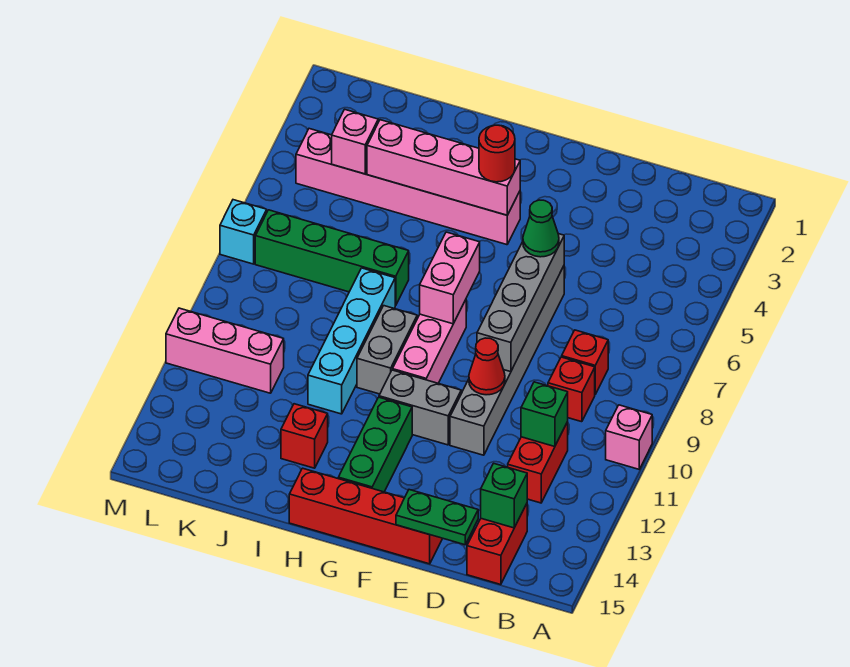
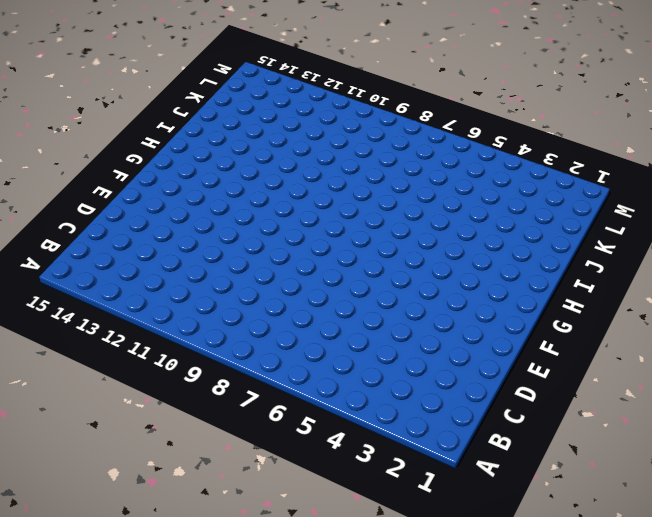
none -> pink 1x1 brick [606,405,652,469]
none -> red 1x1 brick [562,330,608,394]
none -> red 1x1 brick [548,357,595,422]

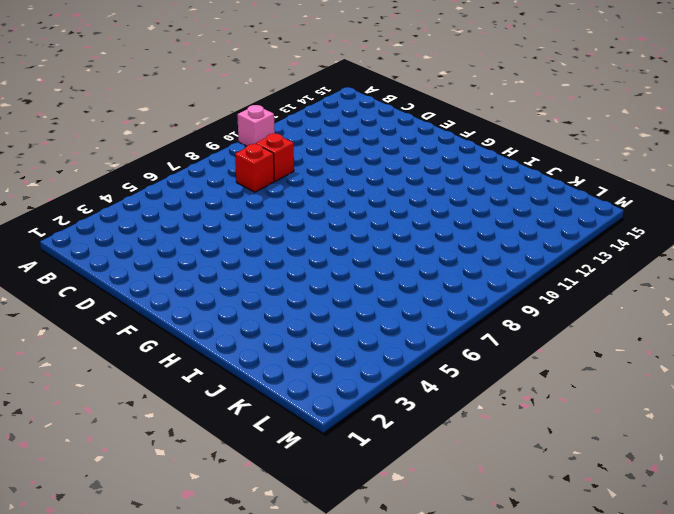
none -> red 1x2 brick [508,422,568,503]
none -> red 1x2 brick [467,504,527,585]
none -> grey 1x6 brick [450,266,564,455]

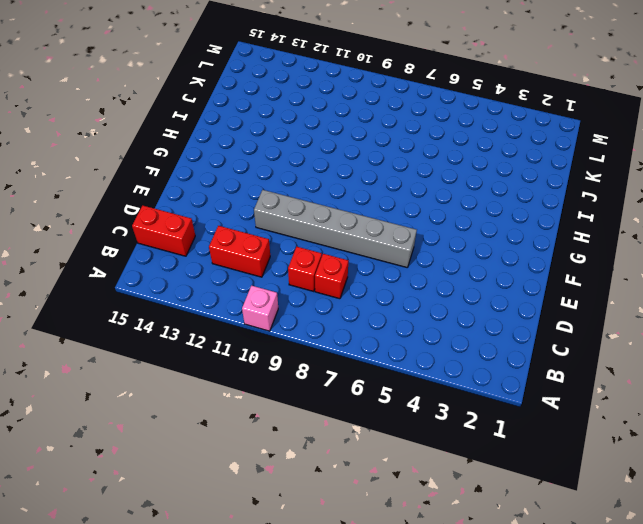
none -> red 1x4 brick [289,468,443,564]
none -> grey 1x2 brick [379,370,461,445]
none -> pink 1x6 brick [296,129,520,245]

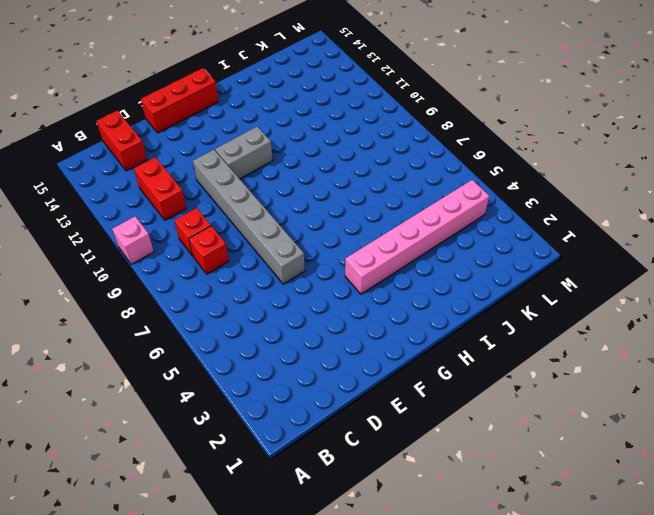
red 1x3 brick [141,68,219,133] -> red 1x4 brick [289,468,443,564]
none -> pink 1x3 brick [393,300,466,383]
none -> green 1x3 brick [338,397,412,492]
none -> grey 1x2 brick [357,306,417,394]

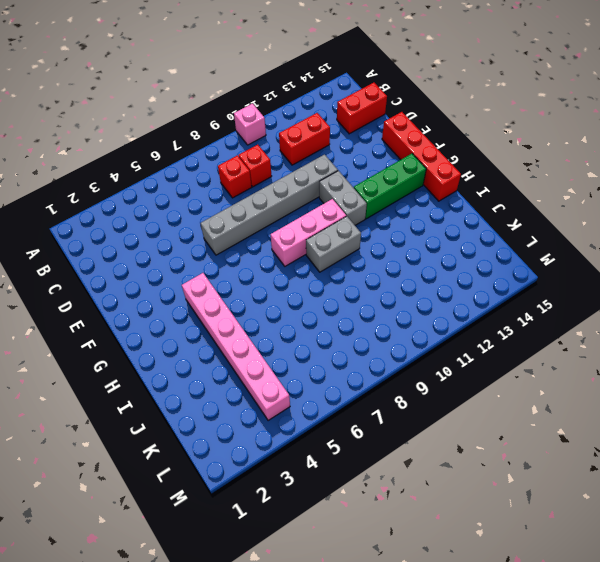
none -> green 1x4 brick [255,210,409,305]
none -> cyan 1x4 brick [308,268,395,414]
none -> red 1x1 brick [281,404,328,468]

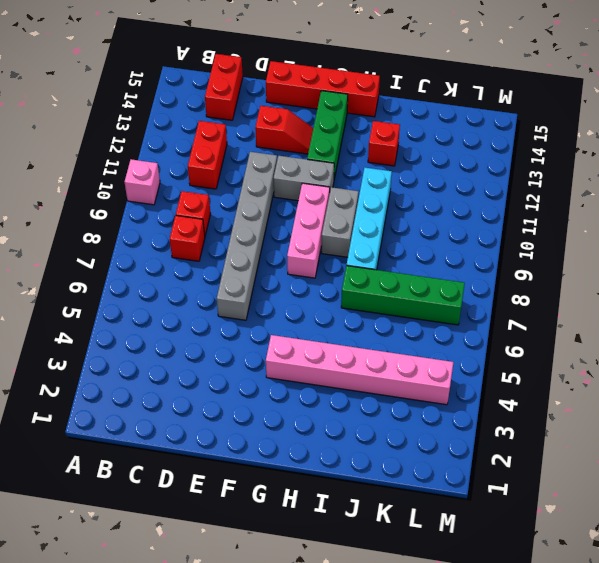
red 1x2 slope [255,106,313,154] -> none
none -> pink 1x3 brick [166,308,284,393]
none -> cyan 1x1 brick [220,200,267,264]
none -> green 1x1 brick [521,382,568,447]

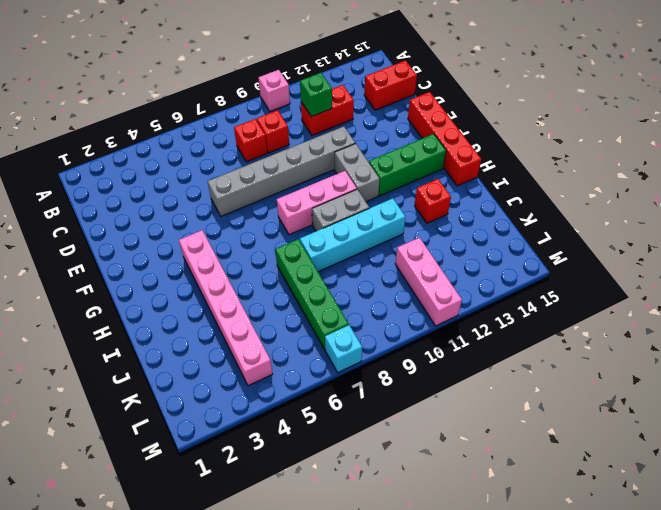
none -> green 1x1 brick [481,463,527,528]
none -> green 1x2 plate [396,490,478,545]
none -> grey 1x4 brick [477,234,564,372]

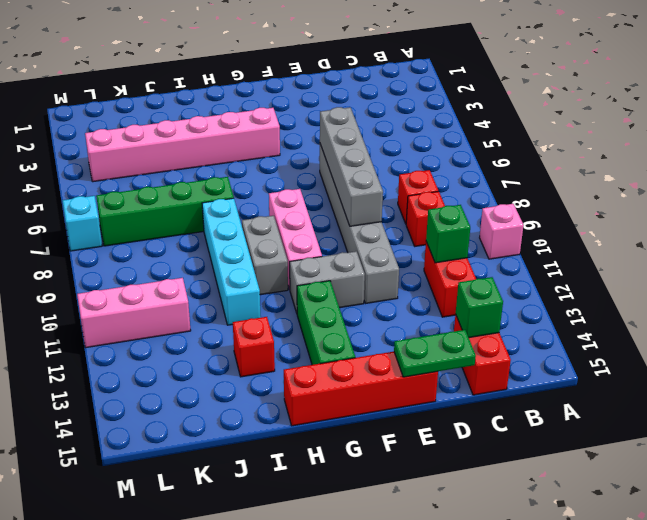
none -> red 1x1 cone [469,338,505,395]
none -> pink 1x4 brick [367,120,520,215]
none -> pink 1x2 brick [420,232,480,324]

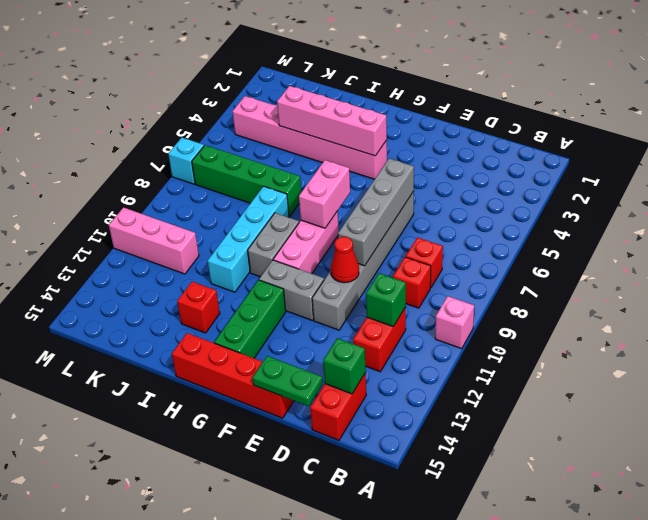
none -> pink 1x1 brick [332,109,378,174]
none -> green 1x1 cone [523,200,559,257]
none -> red 1x1 round brick [479,125,515,182]

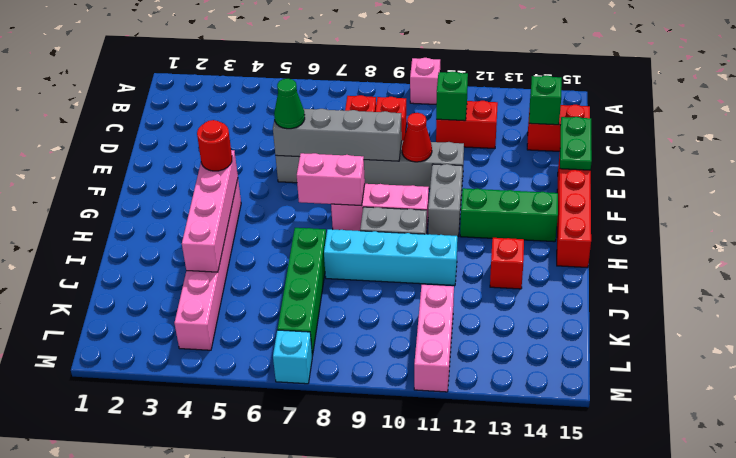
none -> pink 1x1 brick [332,109,378,174]

